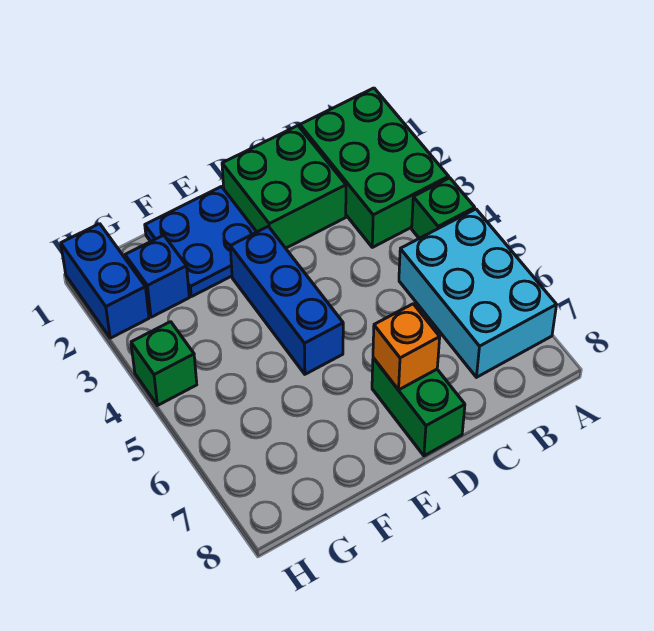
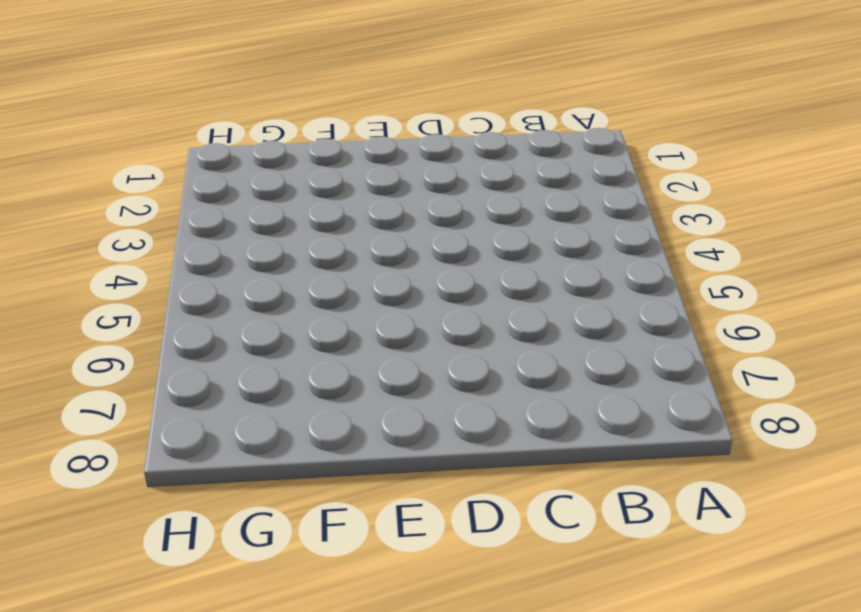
none -> green 2x3 brick [300,88,449,247]
none -> green 1x1 brick [412,178,475,238]

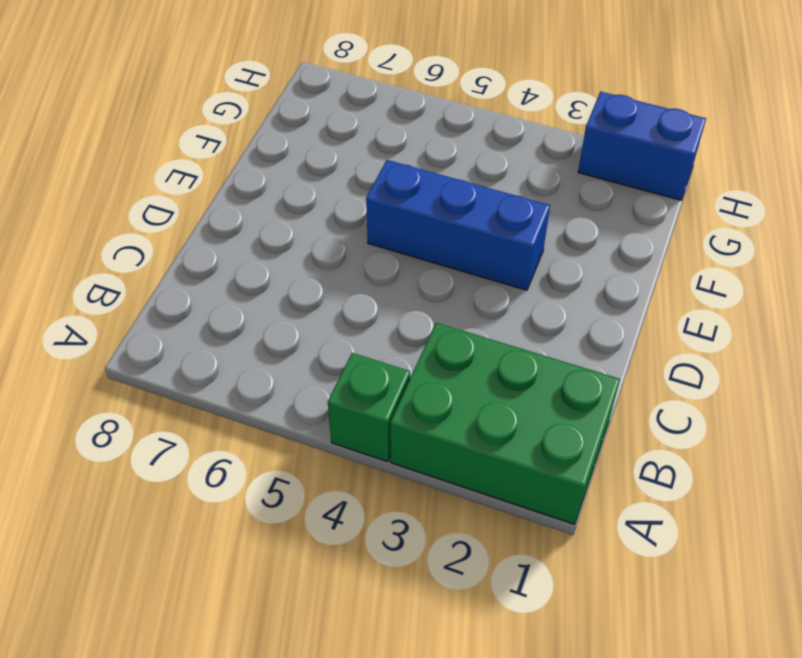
none -> cyan 2x3 brick [399,209,556,377]
none -> green 2x2 brick [222,126,346,248]

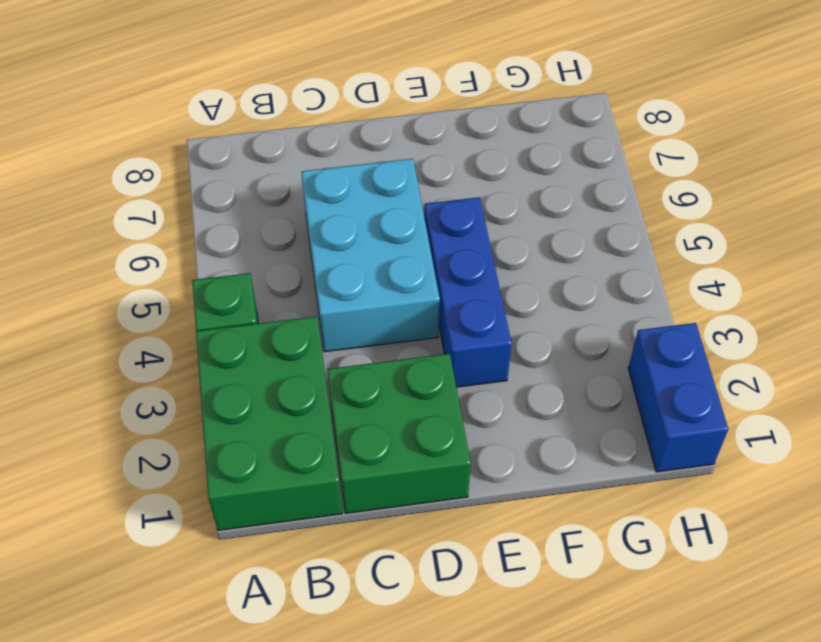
cyan 2x3 brick [302,159,440,352] -> cyan 2x3 brick moved to [399,209,556,377]
none -> green 1x2 brick [372,358,465,456]
none -> blue 2x2 plate [145,187,256,297]

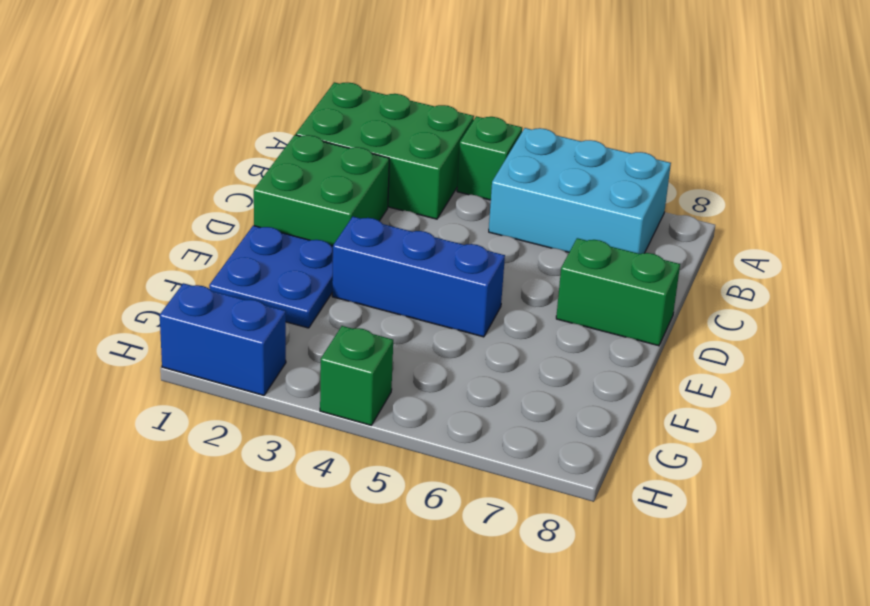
none -> blue 1x1 brick [125,235,189,317]
none -> orange 1x1 brick [373,304,440,390]

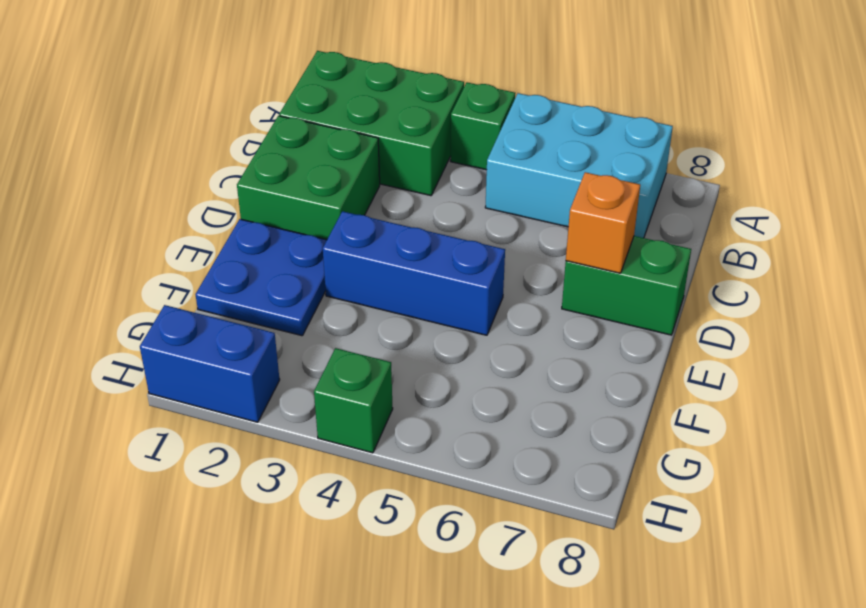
none -> blue 1x1 brick [125,235,189,317]

